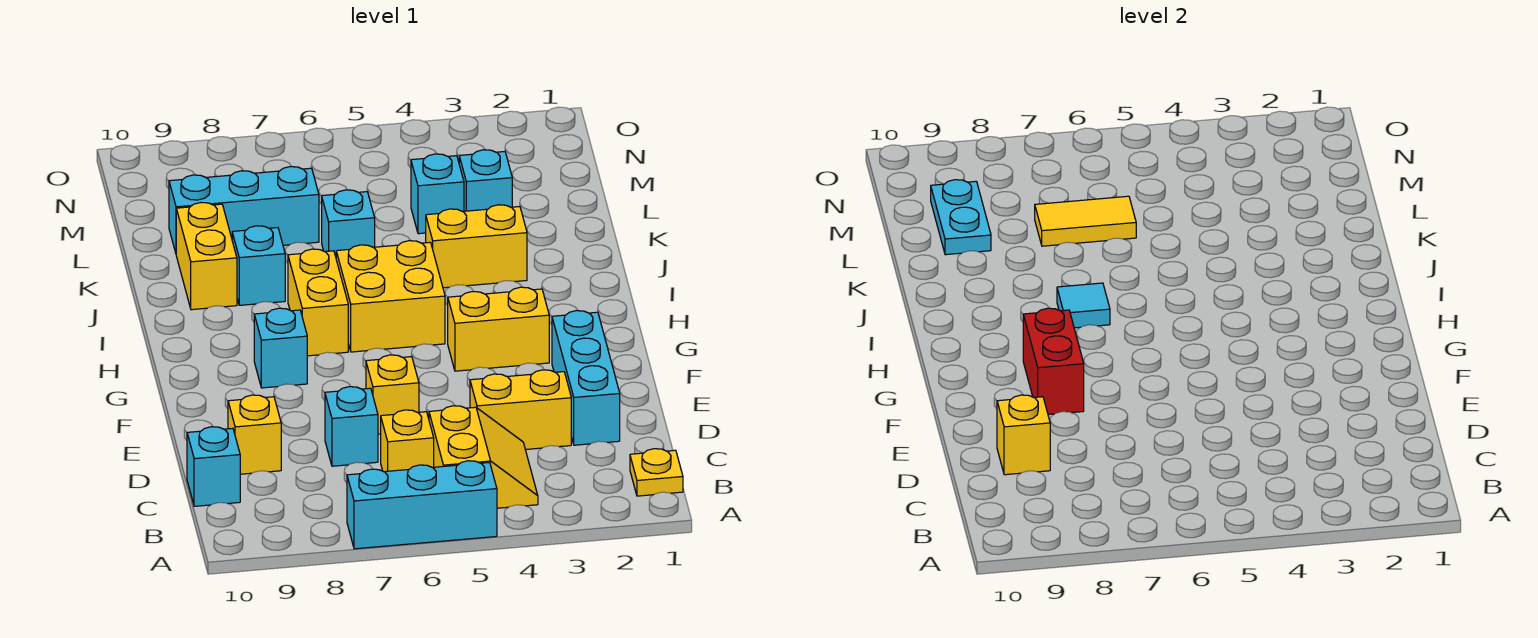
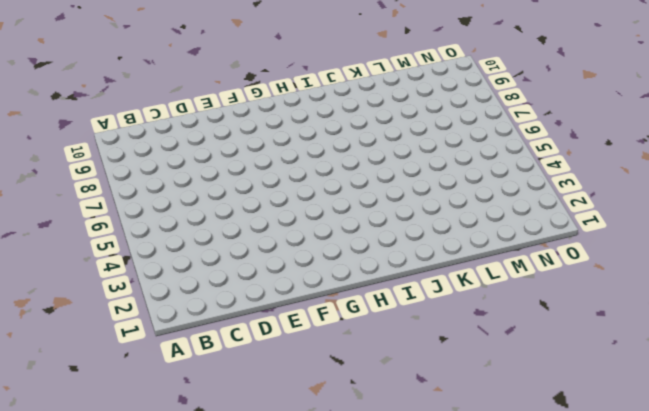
none -> cyan 1x3 brick [347,461,497,549]
none -> yellow 1x1 plate [630,449,683,496]
none -> yellow 2x2 slope [429,406,538,508]

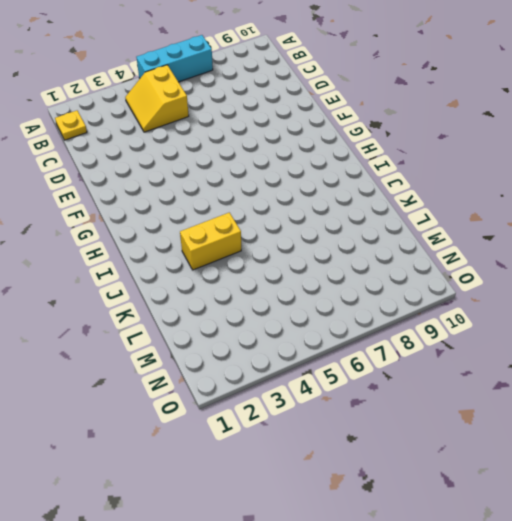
none -> yellow 1x1 brick [381,410,434,472]
none -> cyan 1x1 brick [187,427,240,506]
none -> cyan 1x3 brick [552,311,620,445]

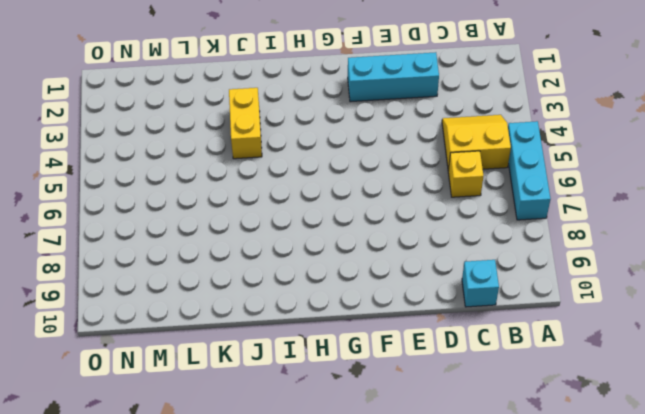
none -> yellow 1x1 plate [630,449,683,496]
none -> yellow 1x2 brick [470,370,571,450]
none -> cyan 1x1 brick [325,387,378,466]

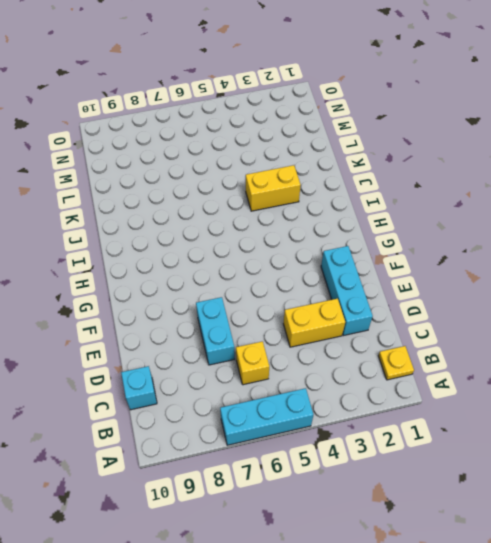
cyan 1x2 brick [196,297,235,365] -> cyan 1x1 brick [325,387,378,466]
none -> yellow 2x2 slope [429,406,538,508]
none -> yellow 1x1 brick [228,395,281,474]
none -> yellow 1x1 brick [366,355,419,434]

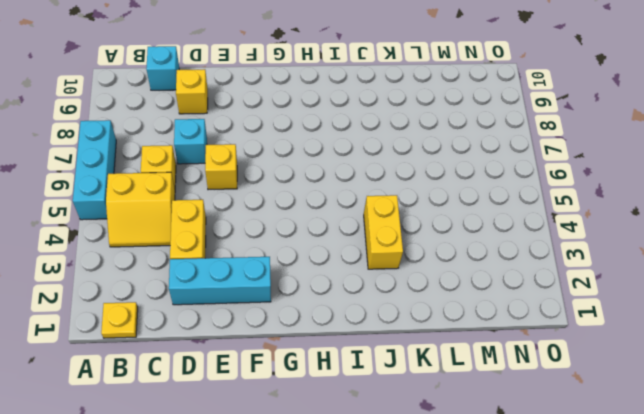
none -> yellow 1x2 brick [448,287,549,371]
none -> cyan 1x1 brick [254,308,307,388]
none -> yellow 2x2 brick [336,241,445,352]

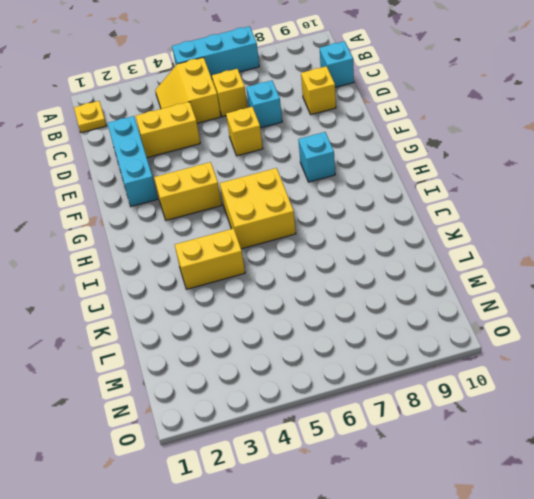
none -> yellow 1x2 brick [288,249,348,356]
none -> cyan 1x1 brick [232,226,285,305]
none -> yellow 1x2 brick [176,203,237,310]

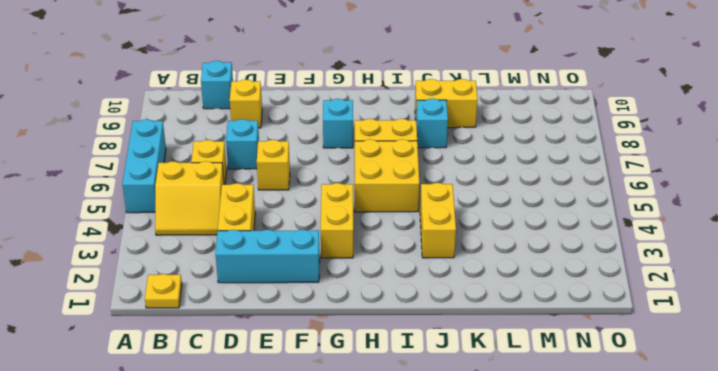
none -> cyan 1x1 brick [322,190,375,256]
none -> cyan 1x1 brick [459,150,512,211]
none -> cyan 1x1 brick [411,154,464,234]

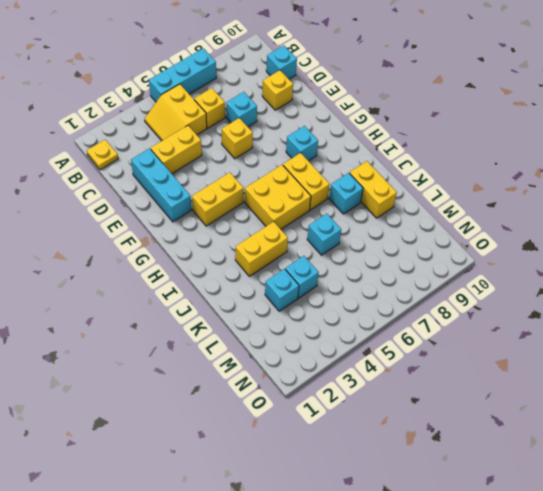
none -> cyan 1x3 brick [169,167,319,253]
none -> yellow 1x1 brick [997,395,1050,475]
none -> red 1x2 brick [1023,308,1084,415]

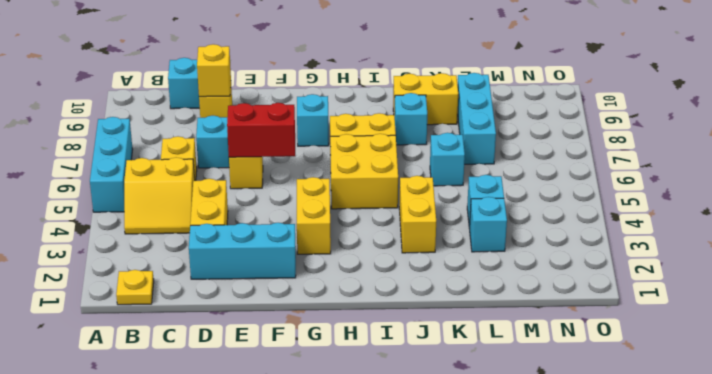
red 1x2 brick [227,103,295,157] -> red 1x2 brick moved to [1023,308,1084,415]
none -> cyan 1x1 tile [1057,283,1110,328]
none -> yellow 1x2 tile [1035,196,1136,246]
none -> cyan 1x2 plate [931,180,991,255]

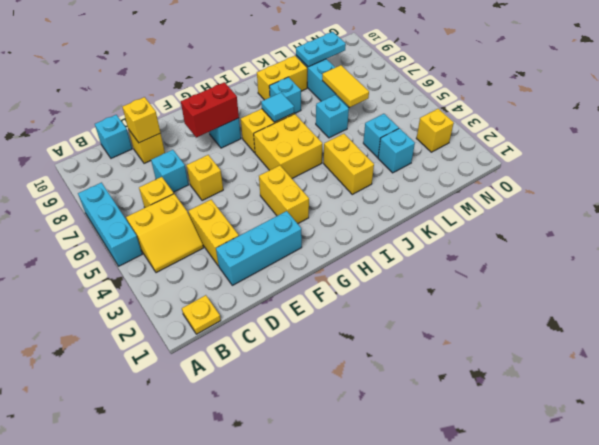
yellow 1x1 brick [416,109,454,152] -> none

